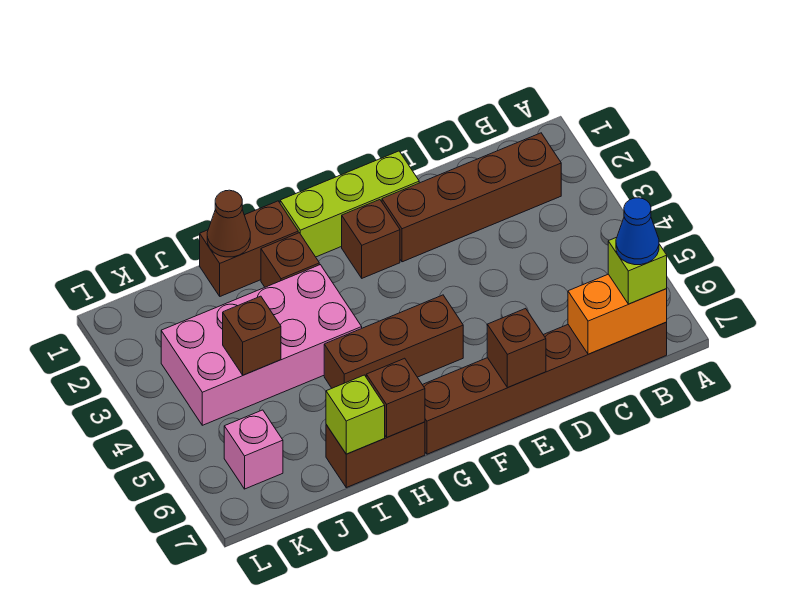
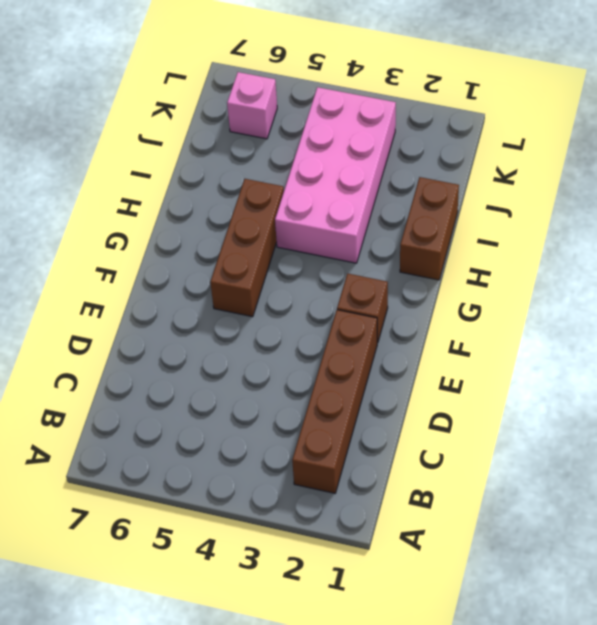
none -> brown 1x6 brick [423,322,667,454]
none -> lime 1x3 brick [280,151,419,257]
none -> brown 1x1 brick [261,233,319,287]

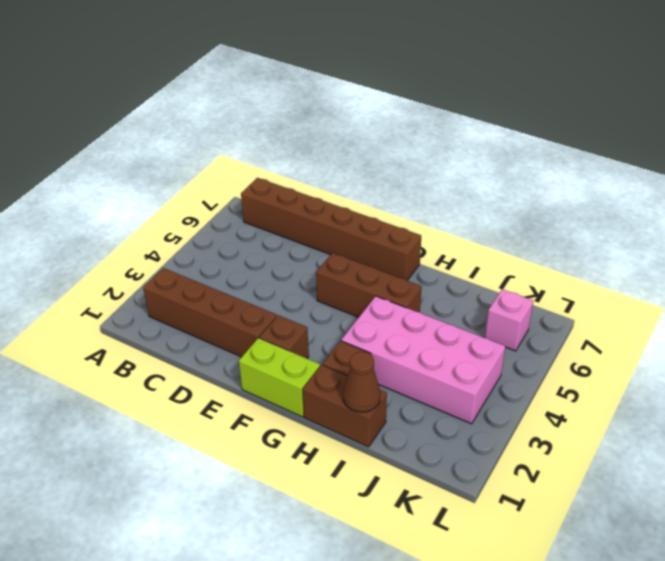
lime 1x2 brick [239,338,320,417] -> lime 1x3 brick [280,151,419,257]
none -> brown 1x2 brick [326,422,425,488]
none -> orange 1x2 brick [568,274,667,354]
none -> brown 1x1 brick [487,308,546,388]

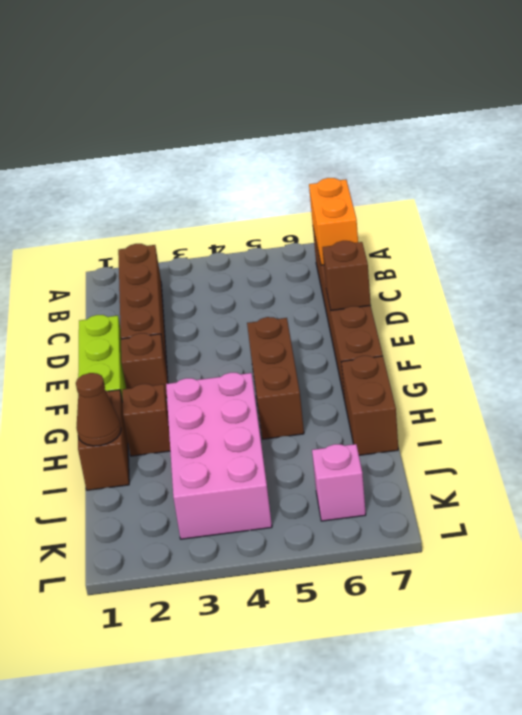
none -> brown 1x1 brick [366,358,425,437]
none -> lime 1x1 brick [326,375,385,454]
none -> brown 1x1 brick [223,296,281,375]

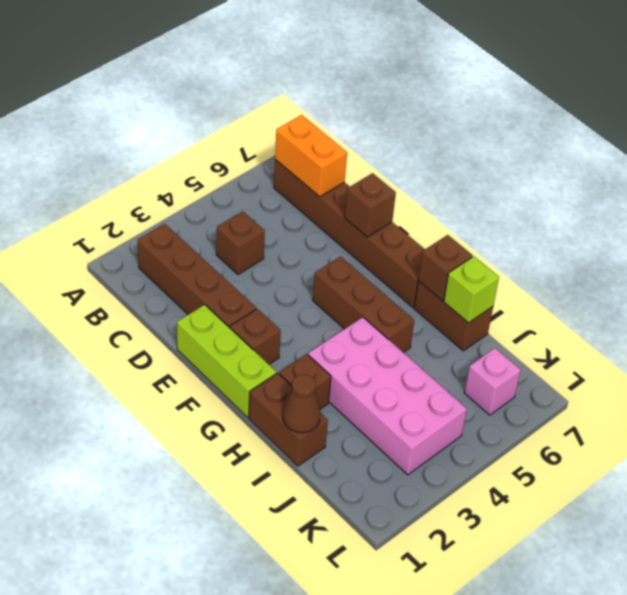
brown 1x1 brick [216,211,265,274] -> brown 1x1 brick moved to [223,296,281,375]
none -> lime 1x1 brick [608,237,667,304]
none -> blue 1x1 cone [616,198,659,265]

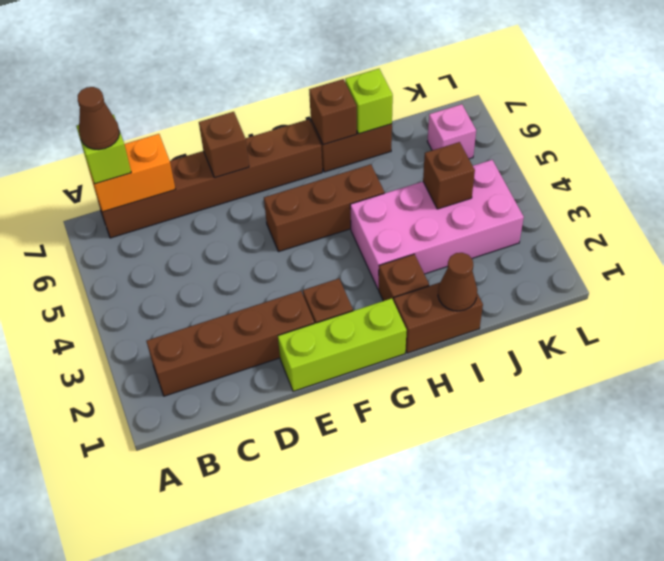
brown 1x1 cone [78,87,119,150] -> blue 1x1 cone [616,198,659,265]

